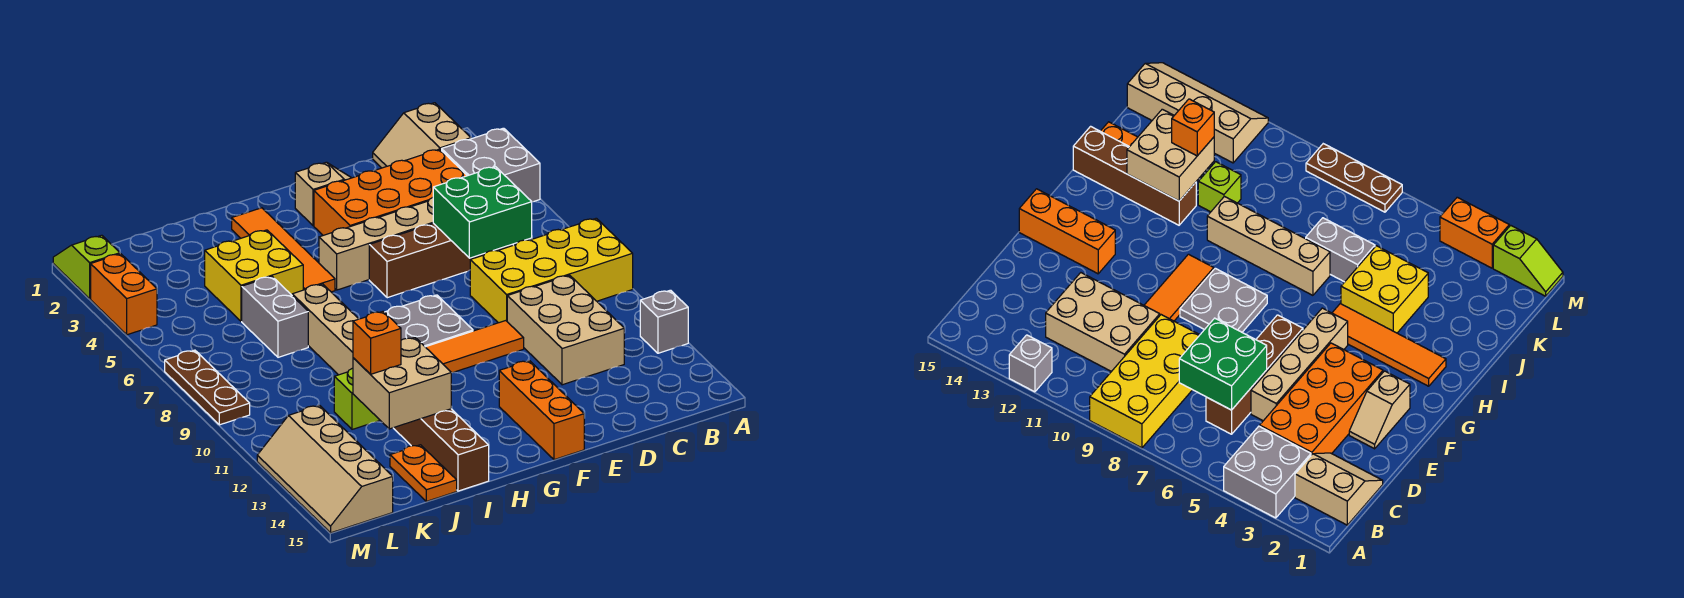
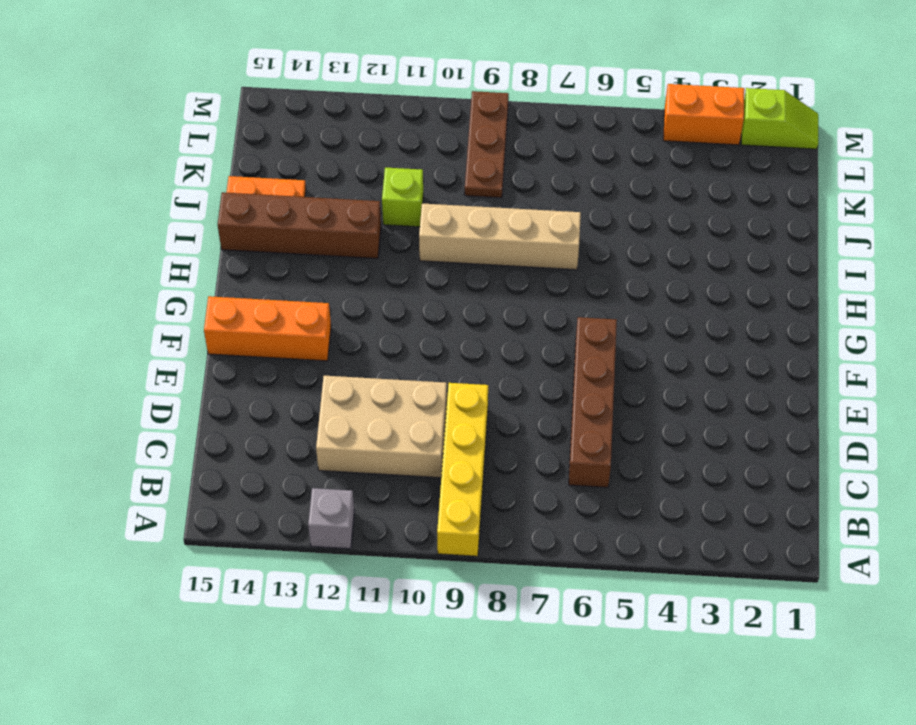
yellow 1x4 brick [437,383,488,556] -> yellow 2x4 brick [470,218,633,323]
brown 1x3 plate [465,91,509,198] -> brown 1x3 plate turned to [165,350,250,425]
none -> grey 2x2 brick [442,128,540,202]
none -> tan 2x2 slope [373,103,471,168]
none -> orange 2x4 brick [314,149,467,235]

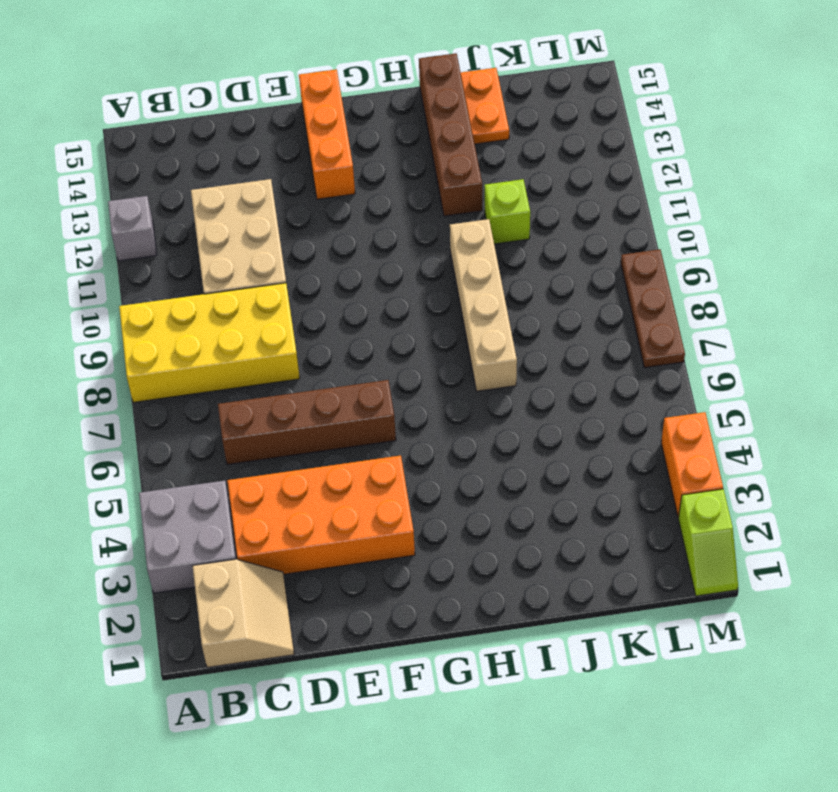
none -> tan 1x4 brick [319,198,433,290]
none -> tan 1x2 slope [295,162,351,226]
none -> orange 1x3 tile [426,321,524,373]

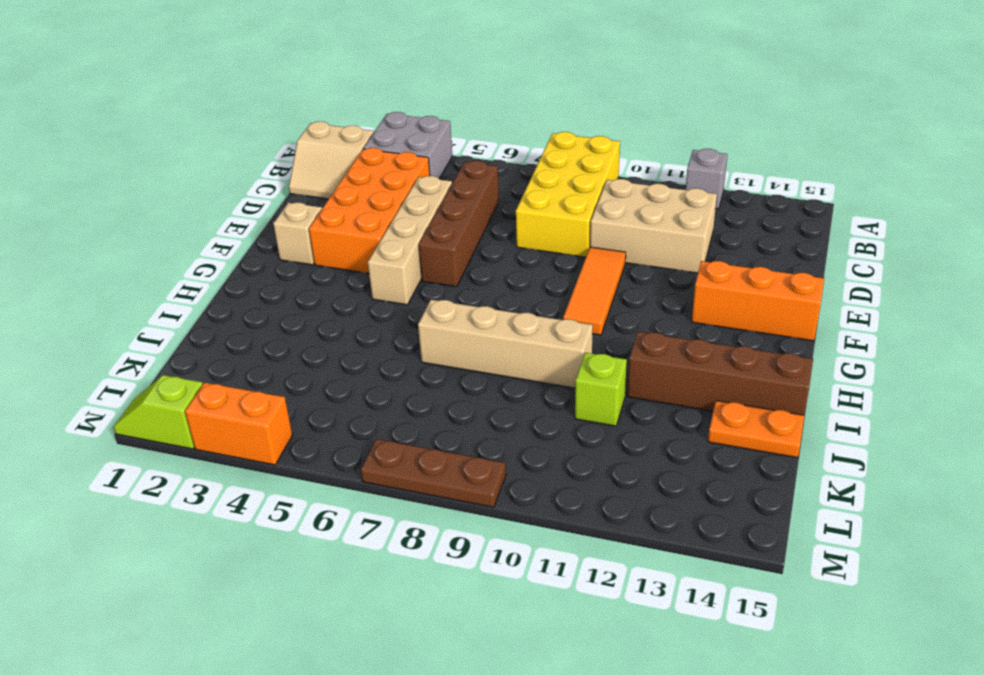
none -> grey 2x2 plate [385,295,473,347]
none -> orange 1x4 tile [232,208,335,292]
none -> yellow 2x2 brick [205,230,303,321]

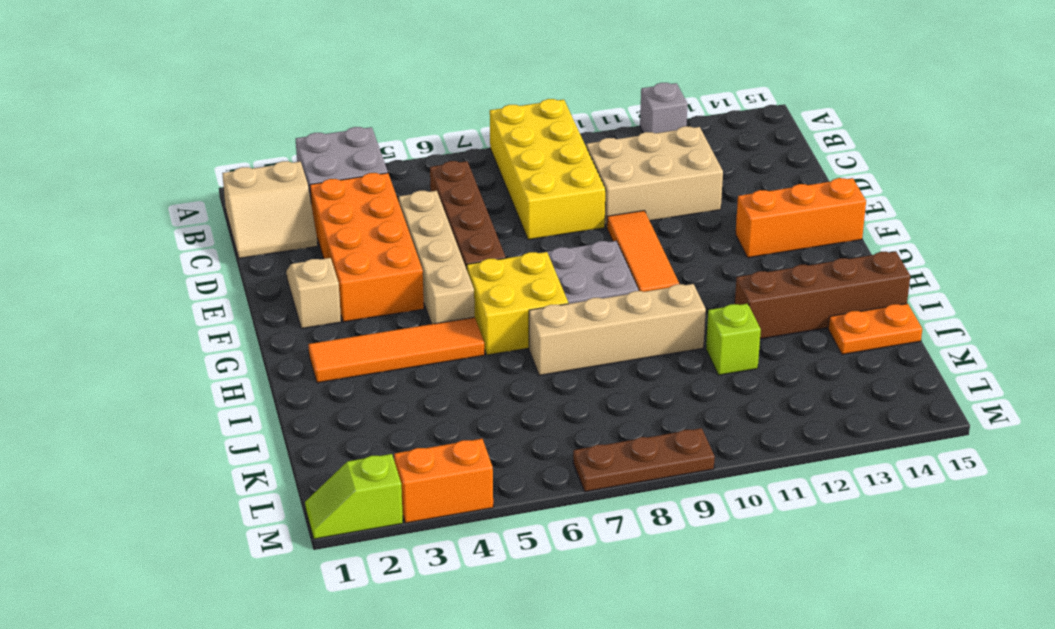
yellow 2x2 brick [467,252,568,355] -> yellow 2x2 brick moved to [205,230,303,321]
none -> grey 1x2 brick [242,277,308,357]
none -> tan 2x4 slope [257,405,393,533]
none -> green 2x2 brick [433,167,532,258]

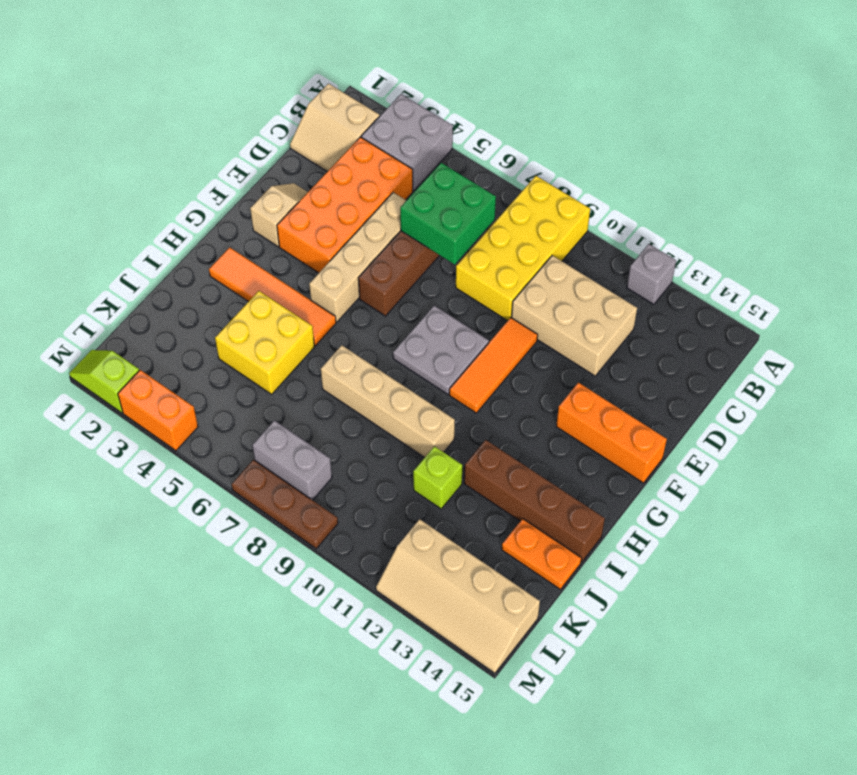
grey 1x2 brick [252,420,332,500] -> grey 1x2 brick moved to [242,277,308,357]
none -> tan 2x2 brick [353,338,451,429]
none -> orange 1x1 brick [353,311,401,374]

